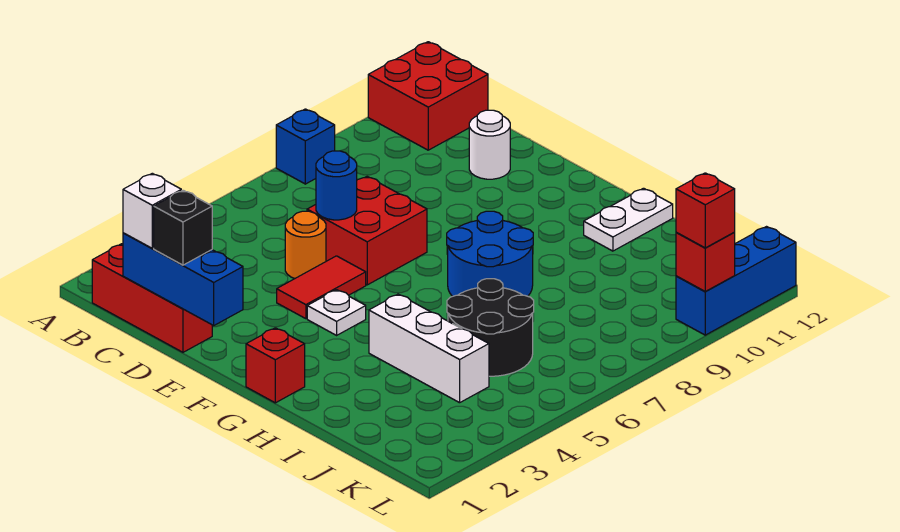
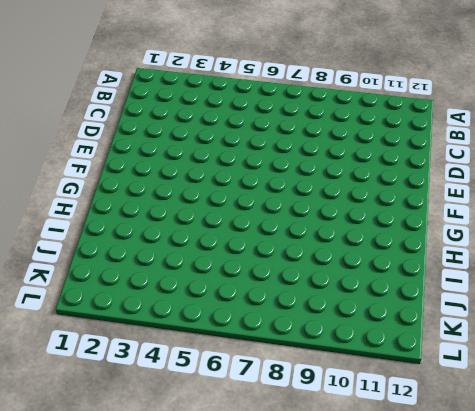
none -> blue 1x1 brick [276,109,335,184]
none -> red 2x2 brick [368,42,488,150]
none -> red 1x3 brick [92,244,212,352]

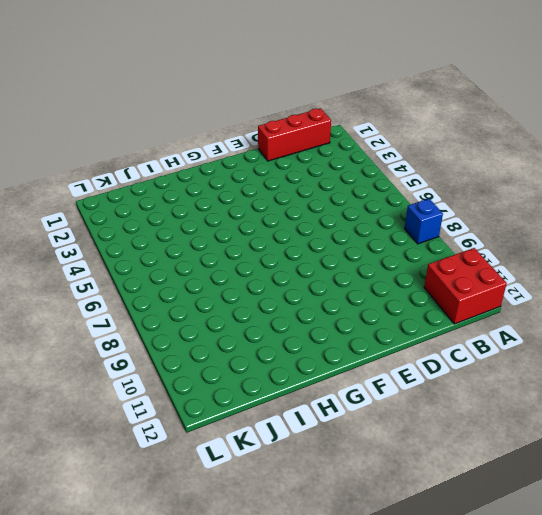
none -> orange 1x1 round brick [285,211,326,279]
none -> red 2x2 brick [307,176,427,285]
none -> white 1x1 round brick [469,110,510,179]

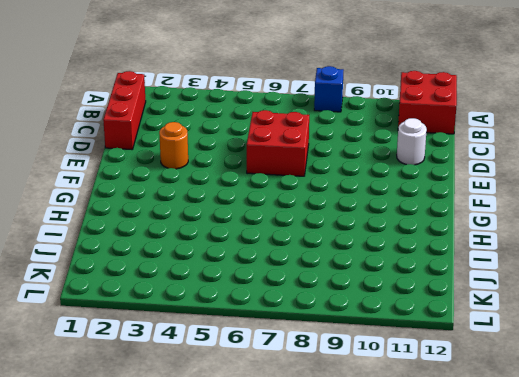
orange 1x1 round brick [159,122,188,169] -> orange 1x1 round brick moved to [285,211,326,279]
none -> red 1x2 tile [277,256,366,319]
none -> white 1x1 plate [307,290,366,335]
none -> red 1x1 brick [246,328,305,403]

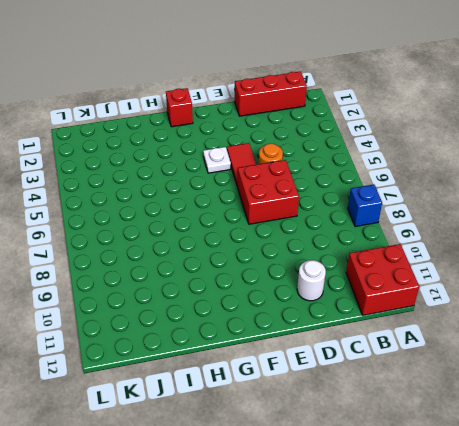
none -> blue 2x2 round brick [447,211,533,296]
none -> white 1x3 brick [369,294,489,403]
none -> white 1x2 plate [584,188,673,251]

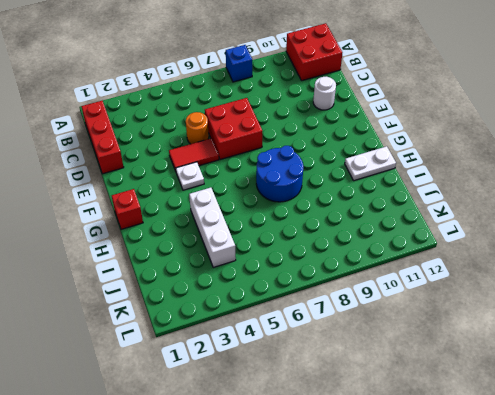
none -> black 2x2 round brick [447,279,534,376]
none -> blue 1x3 brick [676,227,796,335]
none -> blue 1x3 brick [123,233,243,325]

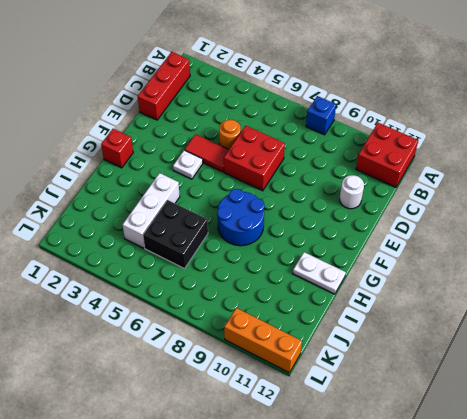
black 2x2 brick [143,200,208,269] -> black 2x2 round brick [447,279,534,376]
orange 1x3 brick [224,308,302,373] -> blue 1x3 brick [676,227,796,335]
none -> blue 1x3 brick [123,233,243,325]
none -> blue 1x1 round brick [316,151,357,220]
none -> red 1x1 brick [676,232,735,291]

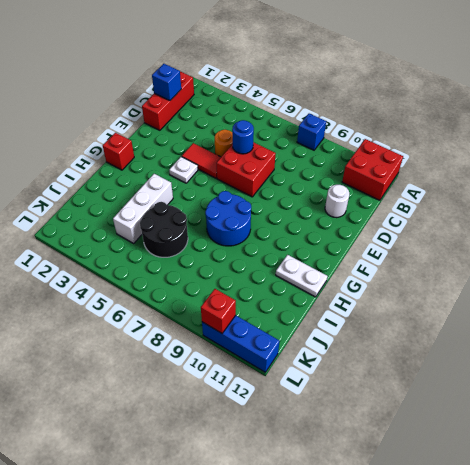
blue 1x1 brick [152,64,181,101] -> blue 1x3 brick [123,233,243,325]
none -> white 1x1 brick [123,173,181,248]
none -> black 1x1 brick [154,190,212,265]
none -> red 1x1 brick [676,173,735,248]

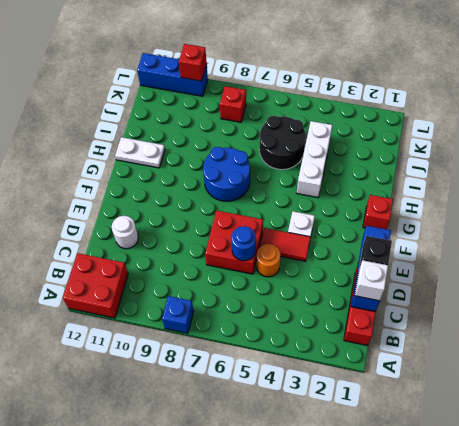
red 1x1 brick [220,86,246,122] -> red 1x1 brick moved to [676,173,735,248]

